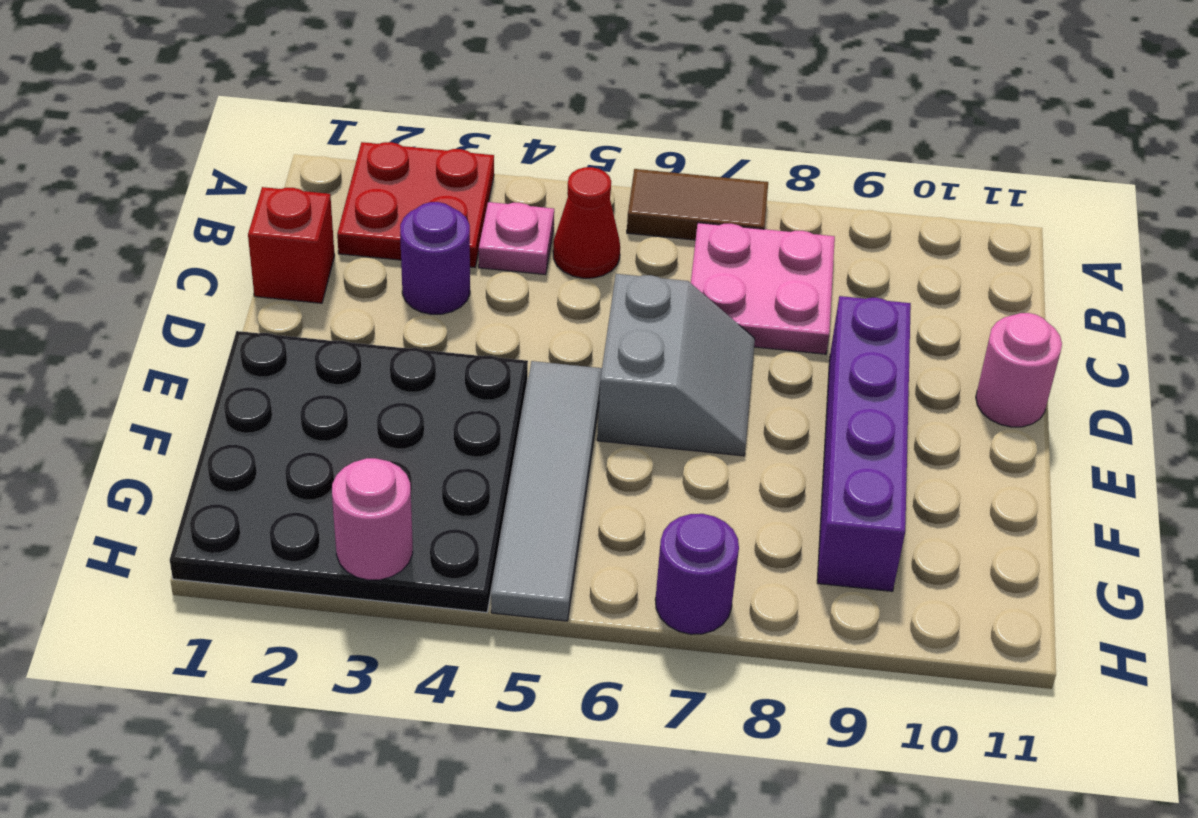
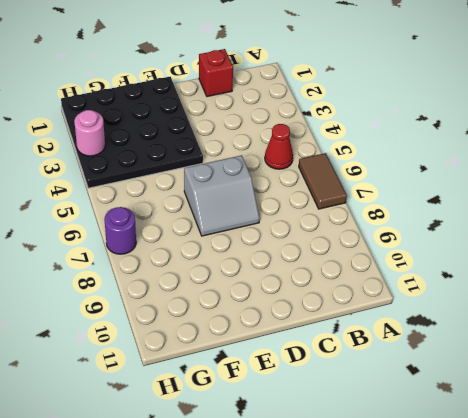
none -> red 2x2 plate [337,142,494,267]
none -> pink 1x1 plate [479,202,554,274]
none -> pink 2x2 plate [691,223,835,354]

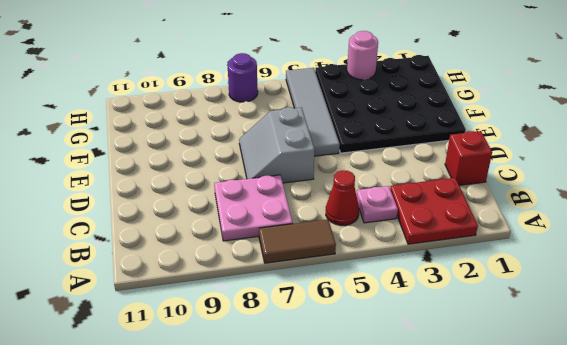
none -> purple 1x1 round brick [400,202,470,314]
none -> purple 1x4 brick [817,296,911,591]
none -> pink 1x1 round brick [976,313,1062,427]

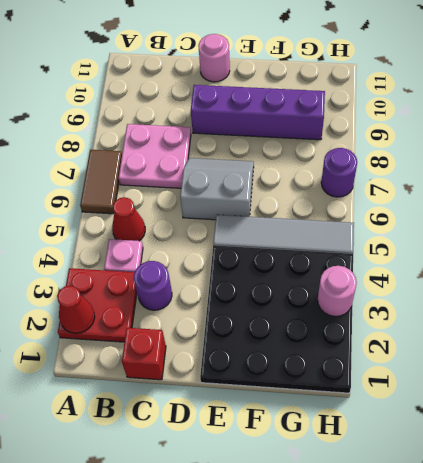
red 1x1 cone [57,286,95,333] -> none

